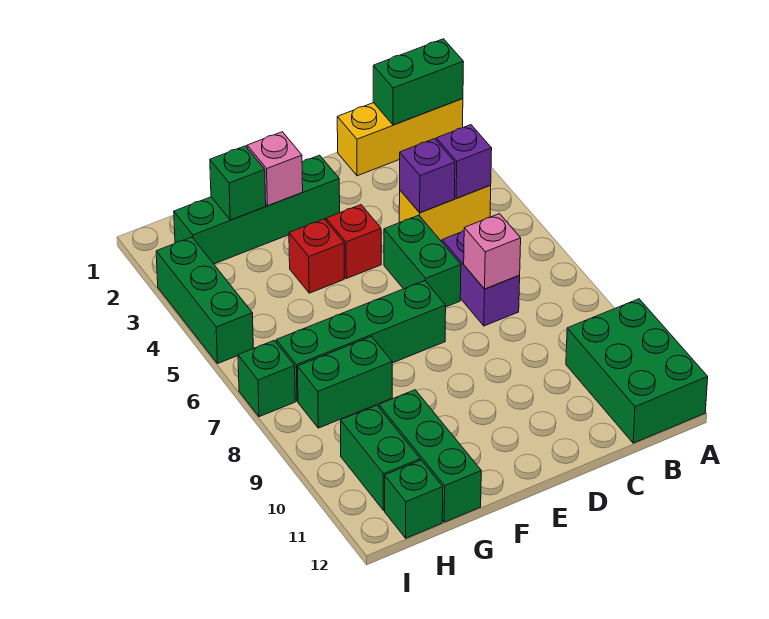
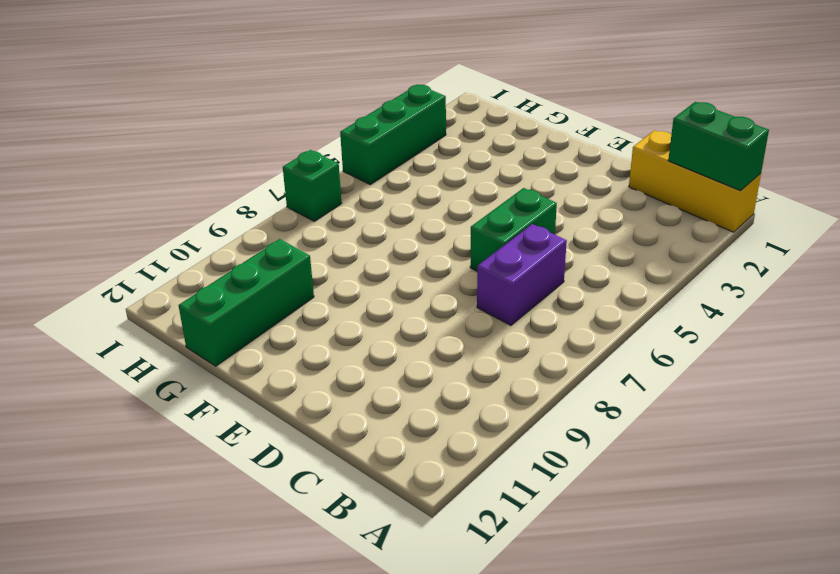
none -> green 2x3 brick [566,299,708,443]
none -> yellow 1x2 brick [399,185,491,241]
none -> green 1x4 brick [174,155,340,264]

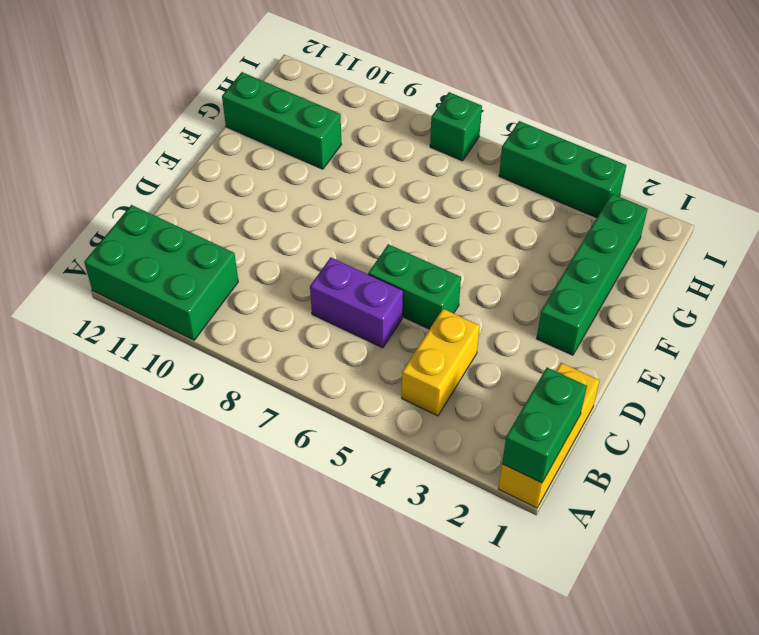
none -> red 1x1 brick [326,205,381,279]
none -> green 1x4 brick [276,281,446,401]
none -> red 1x1 brick [289,219,344,293]

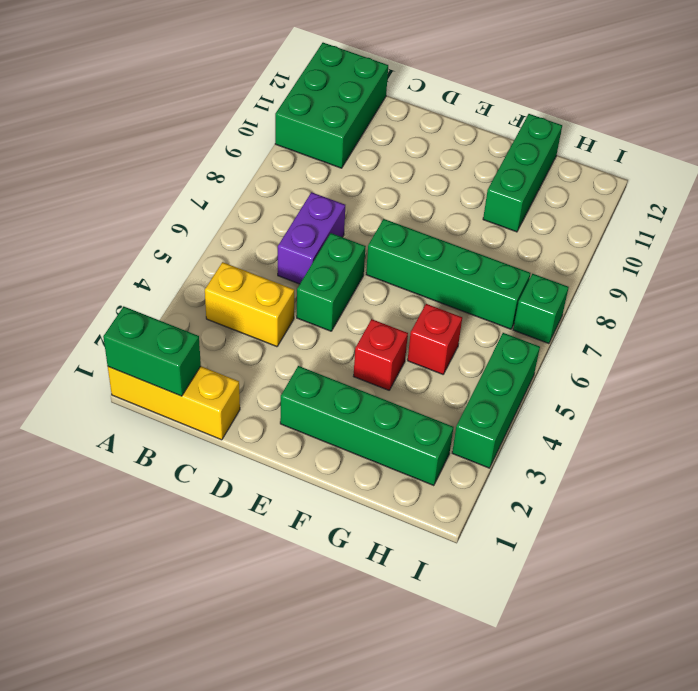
red 1x1 brick [408,304,462,374] -> red 1x1 brick moved to [326,205,381,279]
none -> green 1x2 brick [297,337,392,428]
none -> green 1x2 brick [341,405,420,510]
none -> green 1x1 brick [385,460,443,538]

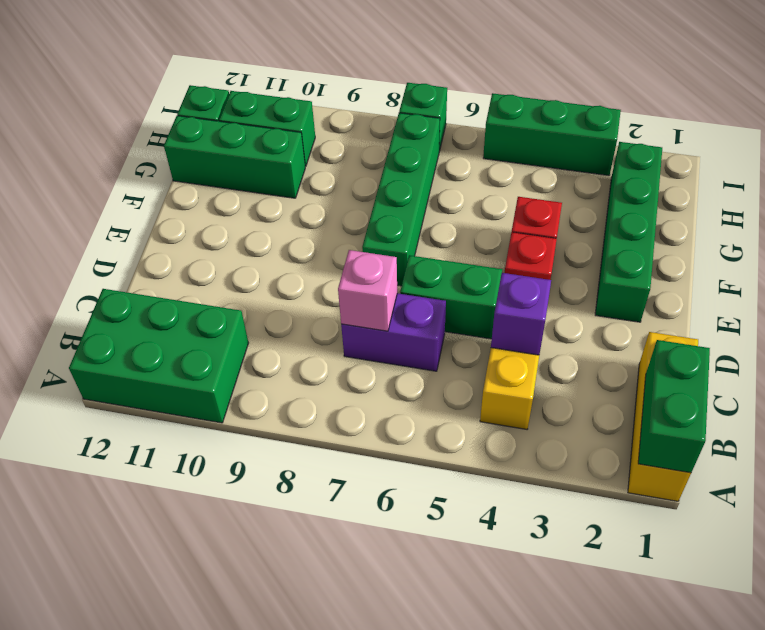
none -> green 1x2 brick [297,337,392,428]
none -> purple 1x1 brick [436,125,492,198]
none -> pink 1x1 brick [247,132,303,206]

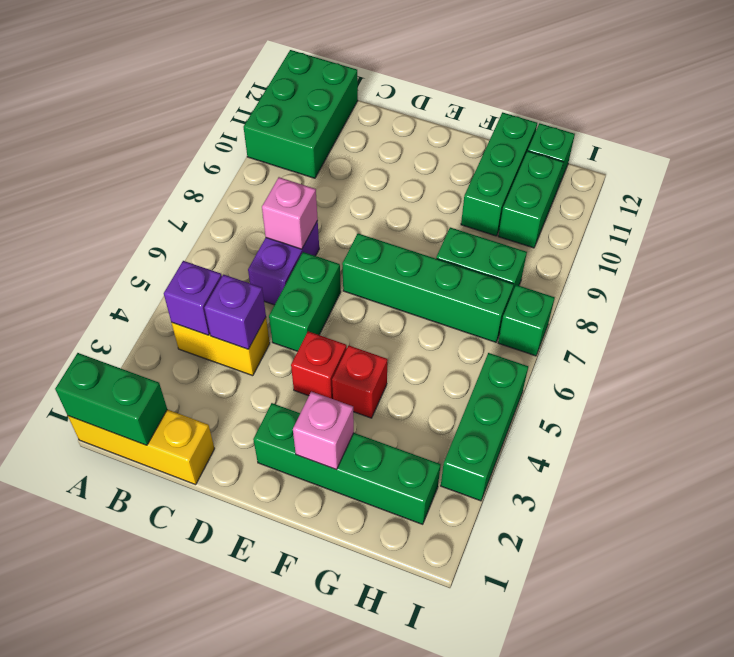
none -> green 1x1 brick [210,146,266,220]

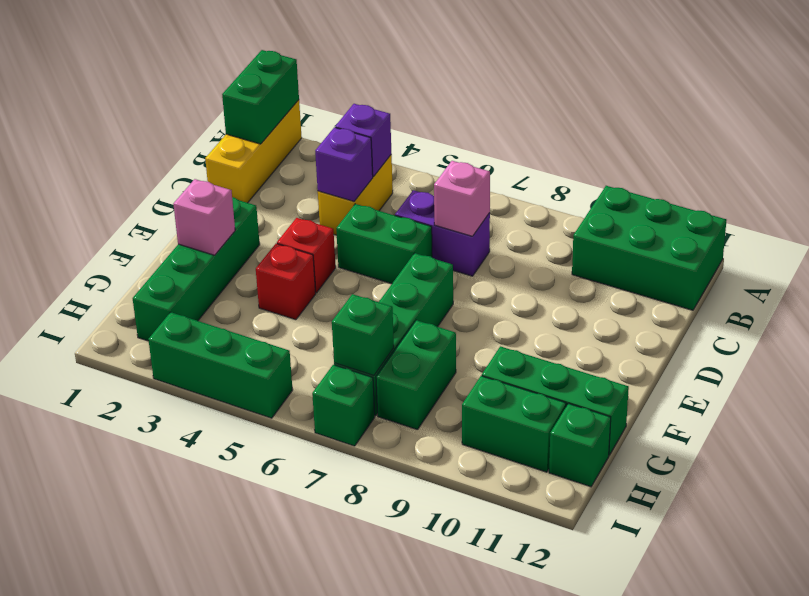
green 1x1 brick [332,294,394,375] -> green 1x1 brick moved to [210,146,266,220]

